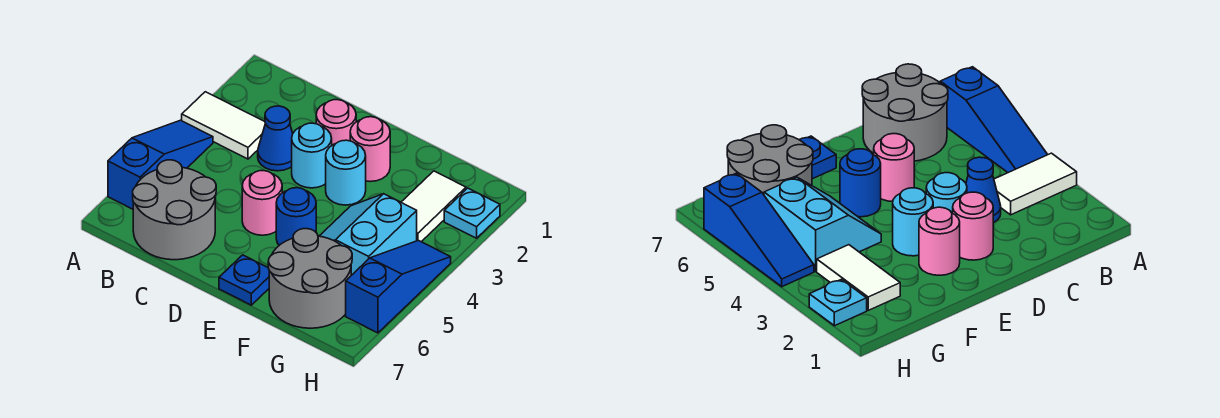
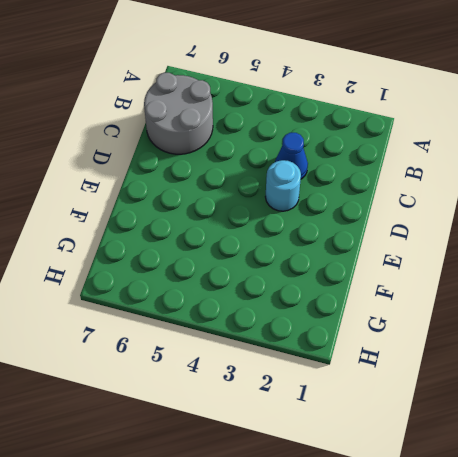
none -> white 1x2 tile [182,92,265,159]
none -> blue 1x3 slope [108,120,213,209]
none -> pink 1x1 round brick [316,100,356,145]

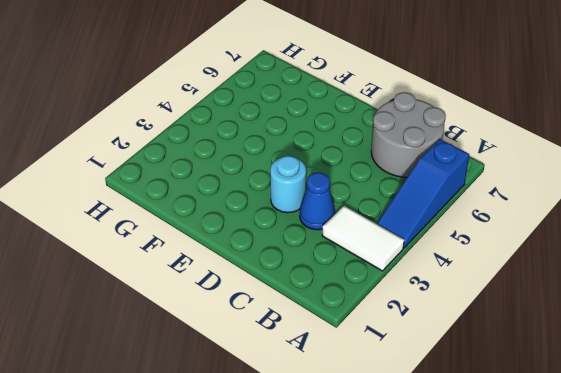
none -> pink 1x1 round brick [316,100,356,145]
none -> pink 1x1 round brick [242,171,282,235]
none -> pink 1x1 round brick [350,117,390,182]

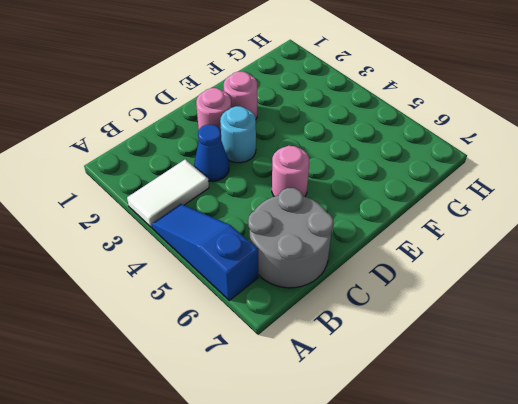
none -> cyan 1x1 round brick [326,140,366,205]
none -> blue 1x1 round brick [276,188,316,245]
none -> blue 1x1 plate [219,255,269,305]

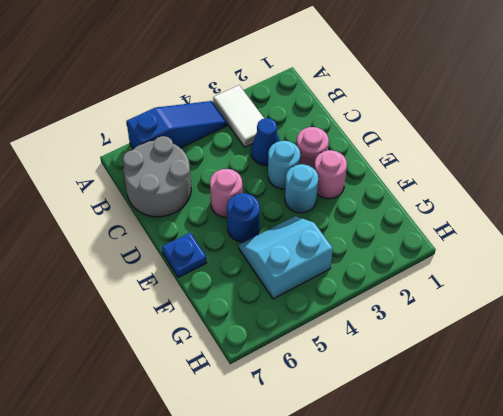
none -> grey 2x2 round brick [268,229,352,328]
none -> white 1x2 tile [401,171,466,242]
none -> cyan 1x1 plate [444,188,500,238]

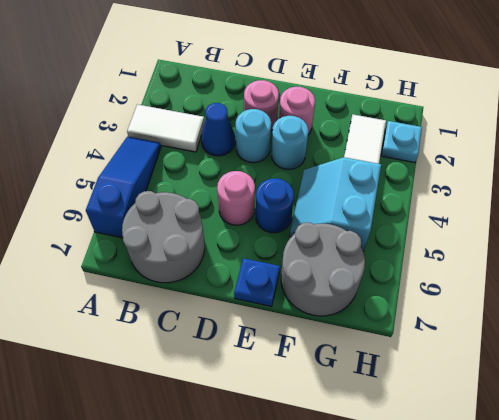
none -> blue 1x3 slope [346,240,451,333]

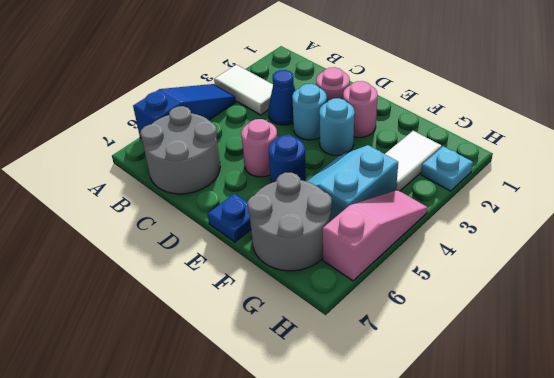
pink 1x3 slope [323,190,428,281] -> blue 1x3 slope [346,240,451,333]

